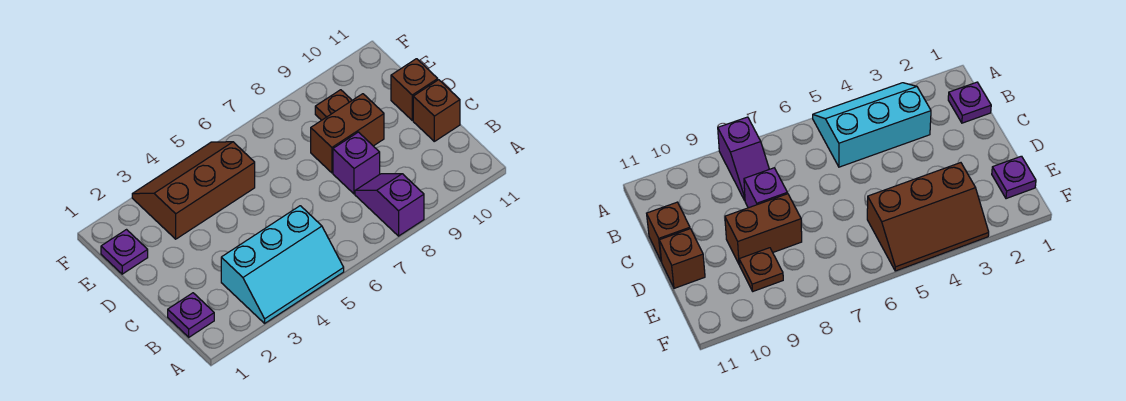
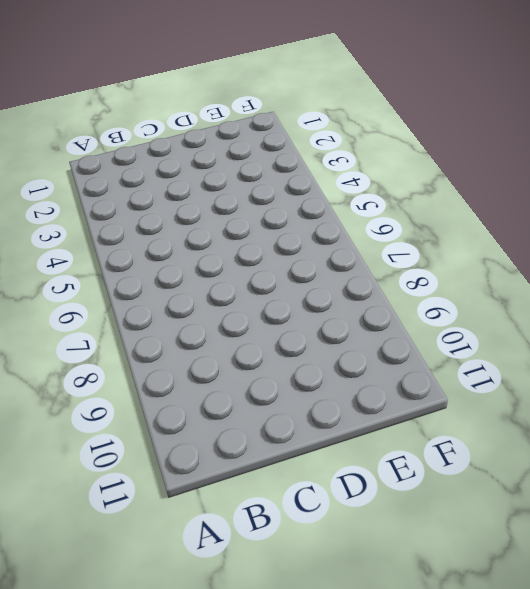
none -> cyan 2x3 slope [221,206,344,323]
none -> purple 1x2 slope [355,174,424,236]

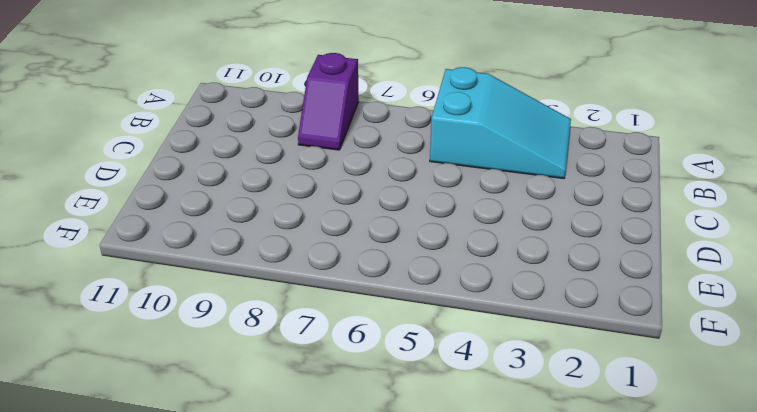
cyan 2x3 slope [430,67,571,179] -> cyan 2x3 slope turned to [221,206,344,323]
none -> purple 1x1 plate [168,293,214,337]
none -> purple 1x1 brick [333,132,380,194]

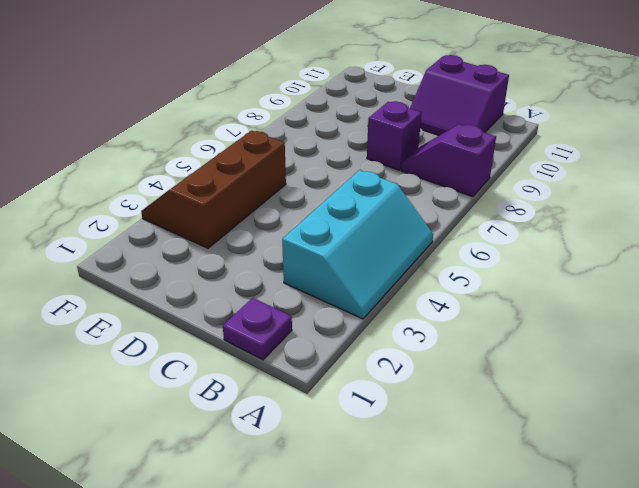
purple 2x2 slope [410,55,509,135] -> brown 1x1 brick [413,80,460,141]
none -> brown 1x2 brick [311,94,384,173]
none -> brown 1x1 brick [391,59,438,120]

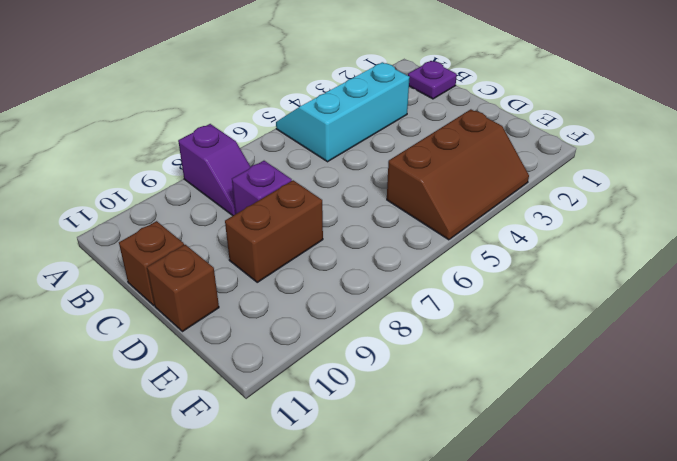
none -> purple 1x1 plate [101,230,148,274]
none -> brown 1x1 plate [315,90,352,120]

